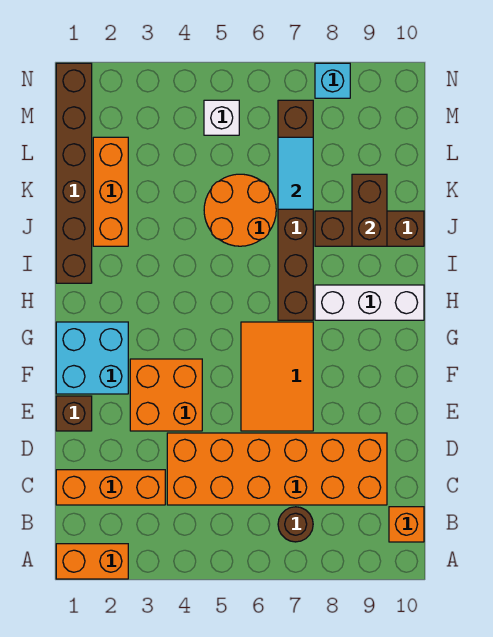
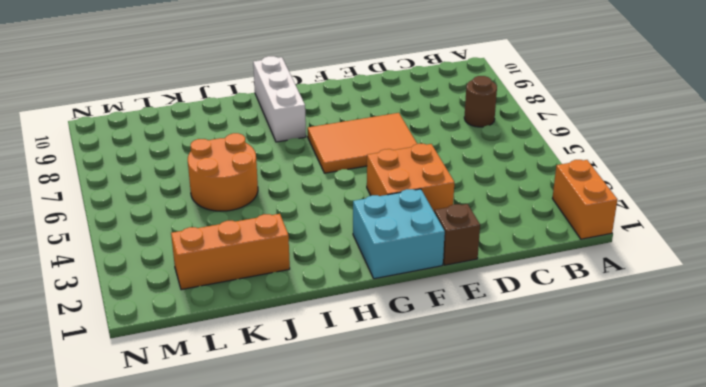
none -> orange 1x1 brick [389,507,424,542]
none -> orange 1x3 brick [56,470,165,505]
none -> orange 2x6 brick [167,433,387,505]

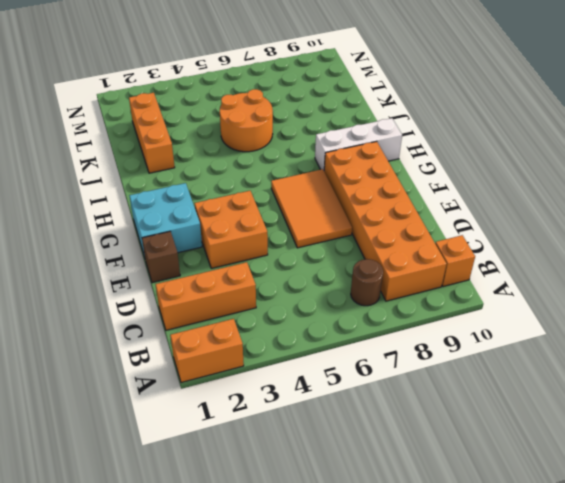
orange 2x6 brick [324,141,447,301] -> orange 2x6 brick turned to [167,433,387,505]
none -> brown 1x6 brick [278,100,313,320]
none -> brown 1x6 brick [56,63,92,283]
none -> brown 1x3 brick [315,211,424,246]

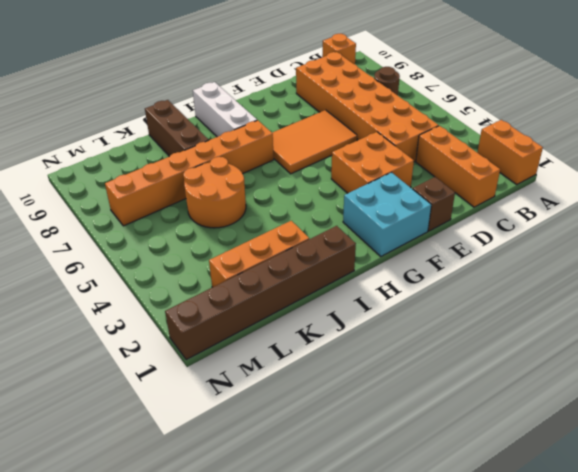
orange 1x6 brick [105,120,274,226] -> brown 1x6 brick [278,100,313,320]
none -> white 1x1 brick [204,100,239,135]
none -> cyan 1x1 brick [315,63,350,98]
none -> brown 1x2 brick [352,174,387,246]

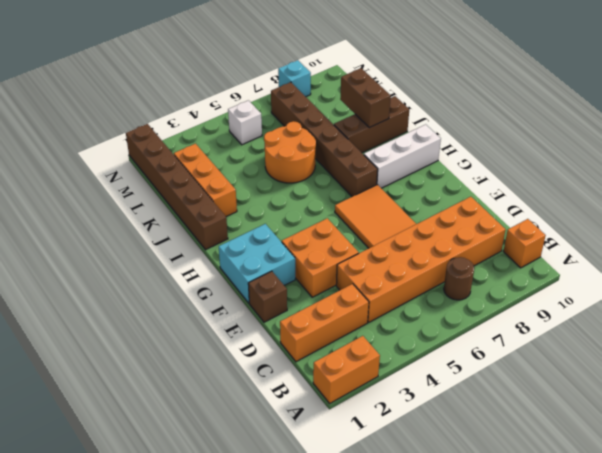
none -> cyan 1x2 tile [278,137,313,209]

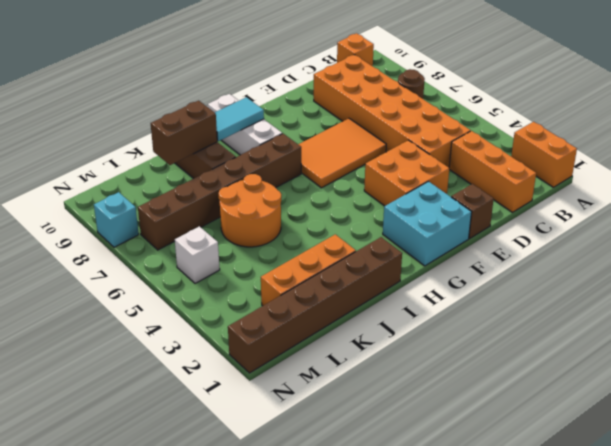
cyan 1x2 tile [215,97,264,141] -> cyan 1x2 tile moved to [278,137,313,209]

